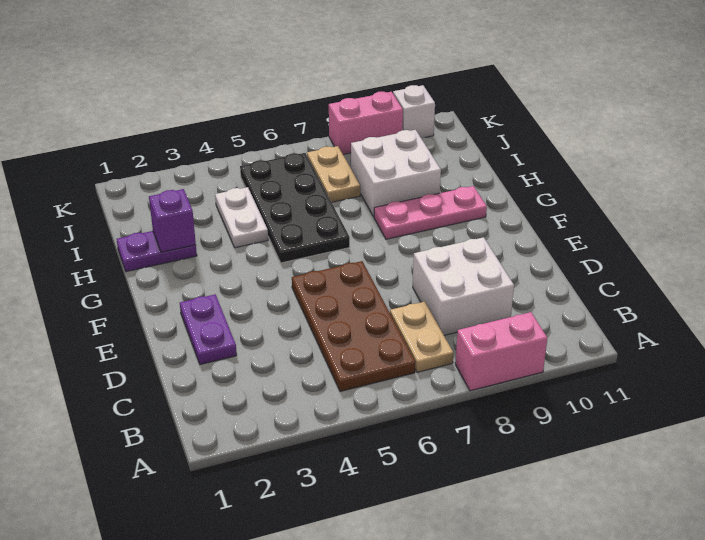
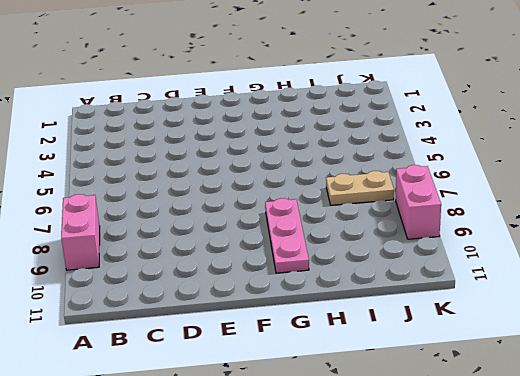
none -> brown 2x4 plate [292,261,416,392]
none -> tan 1x2 plate [390,302,453,372]
none -> white 2x2 brick [413,237,514,335]

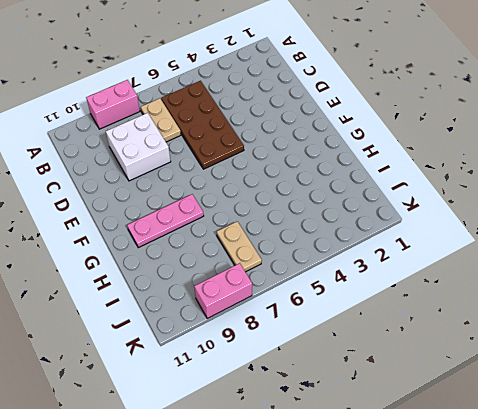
none -> purple 1x2 plate [180,294,237,364]
none -> black 2x4 plate [240,153,350,263]
none -> purple 1x2 plate [117,231,197,272]

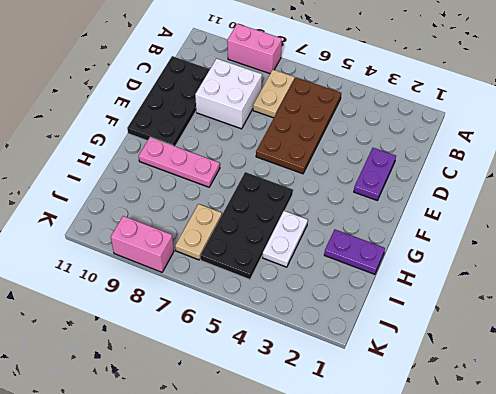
black 2x4 plate [127,56,210,146] -> none
none -> white 2x2 brick [351,130,441,217]
none -> white 1x1 brick [393,85,435,138]
none -> purple 1x1 brick [149,189,196,252]

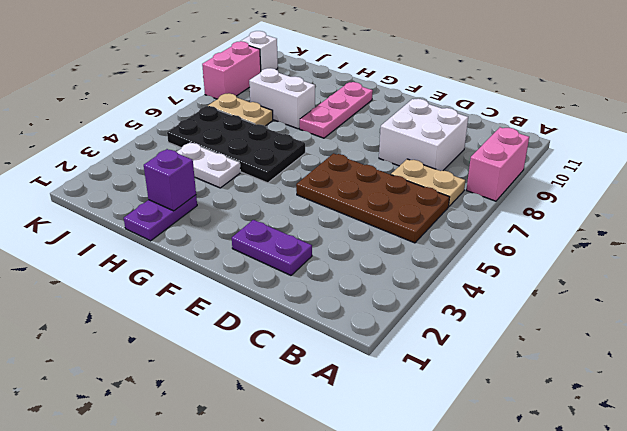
white 1x2 brick [249,68,315,129] -> white 2x2 brick [351,130,441,217]

